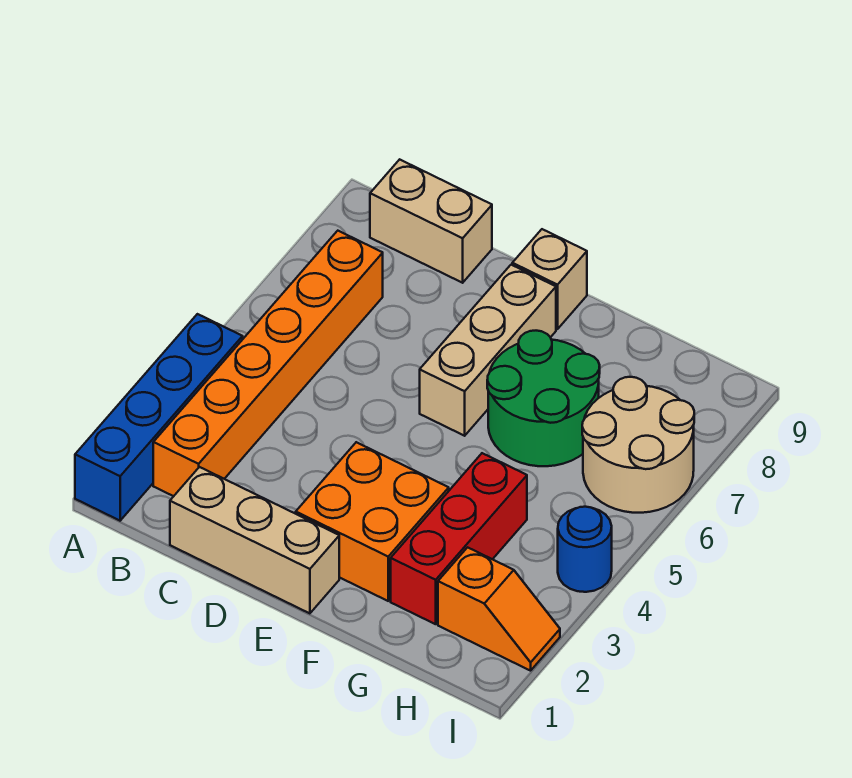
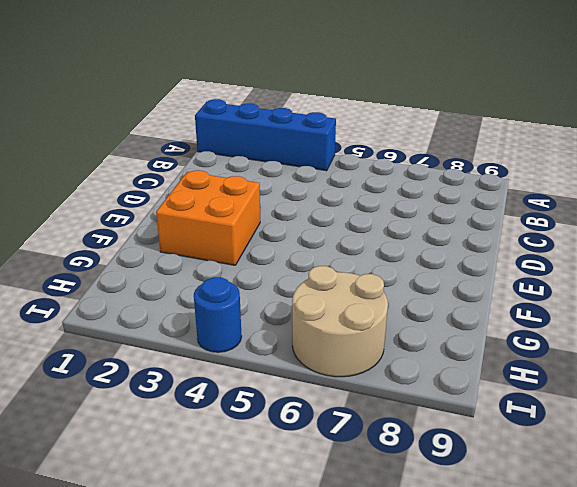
none -> orange 1x6 brick [153,231,383,496]
none -> tan 1x2 brick [370,159,492,283]
none -> tan 1x3 brick [170,467,339,613]

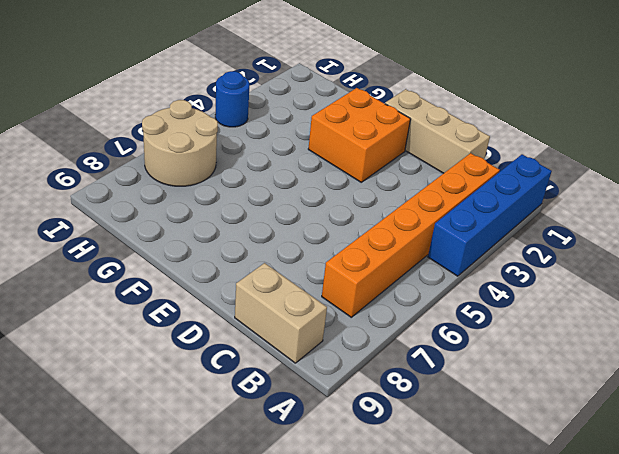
none -> tan 1x3 brick [420,265,556,436]
none -> tan 1x1 brick [512,229,587,329]
none -> green 2x2 round brick [487,331,600,466]

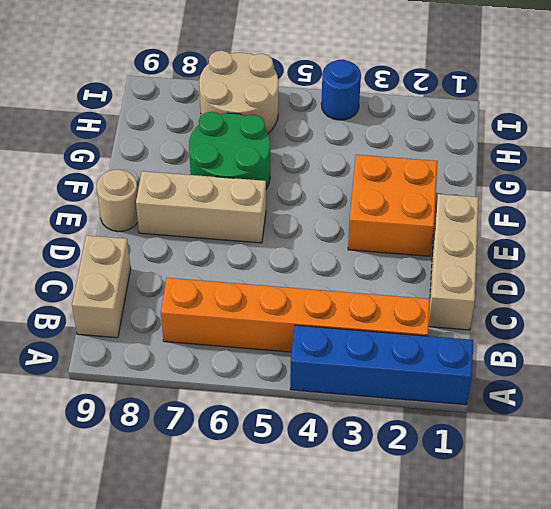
tan 1x1 round brick [97,169,138,232] -> tan 1x1 brick [512,229,587,329]
none -> red 1x3 brick [391,453,527,624]
none -> orange 1x2 slope [438,547,560,671]

